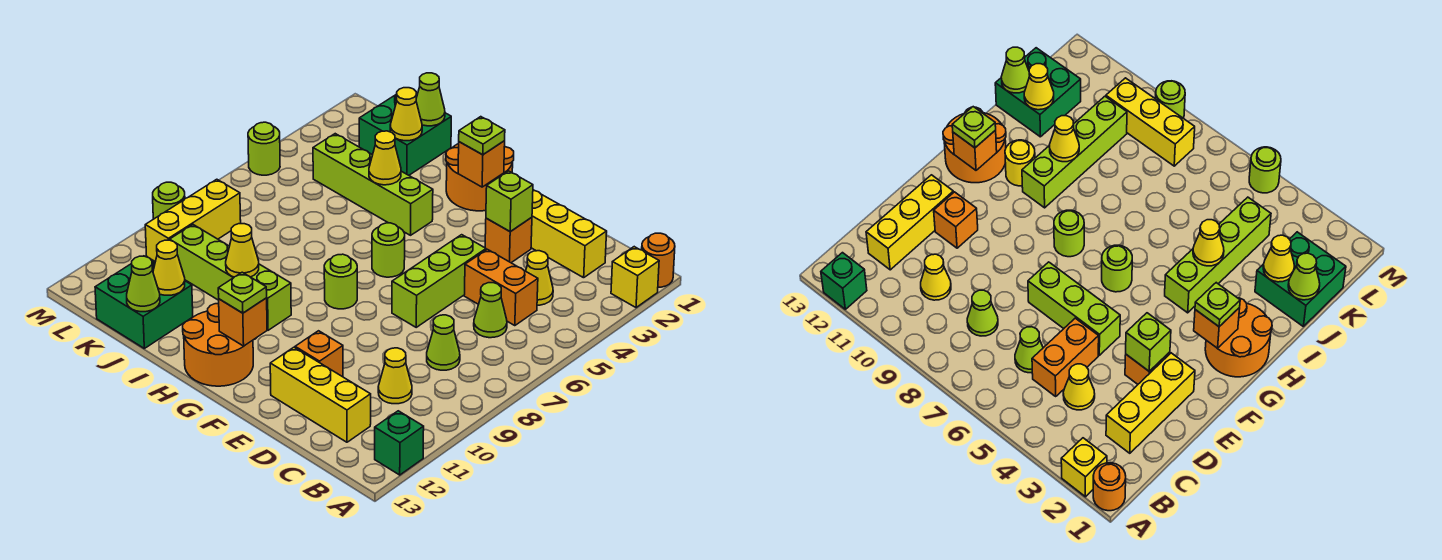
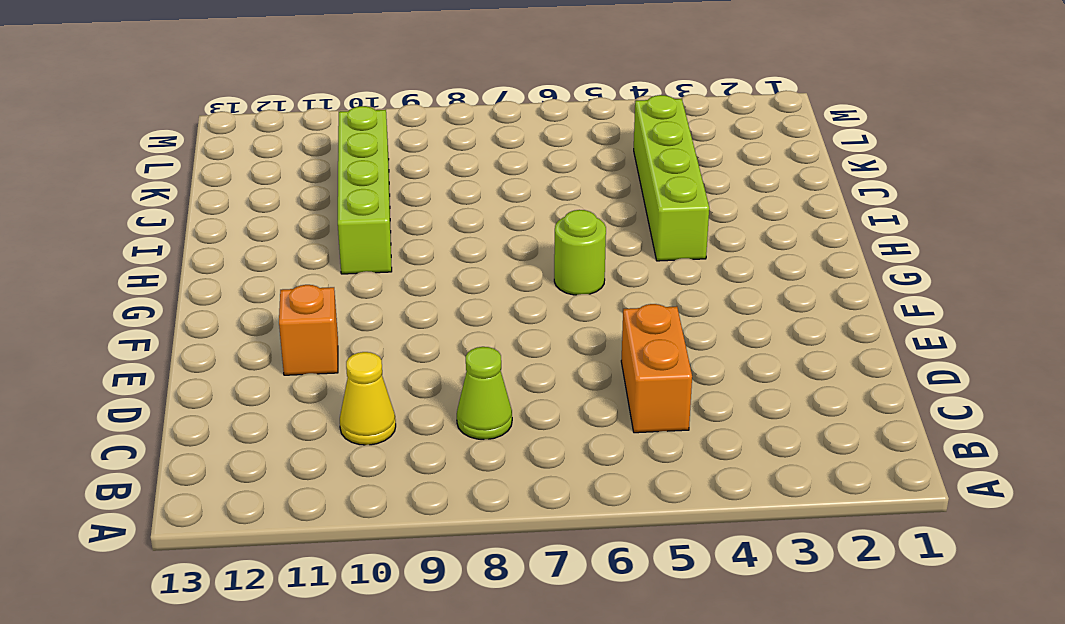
none -> orange 1x1 round brick [642,233,675,287]
none -> yellow 1x1 brick [611,247,659,308]
none -> green 1x1 brick [375,411,424,475]
none -> yellow 1x3 brick [531,190,607,278]

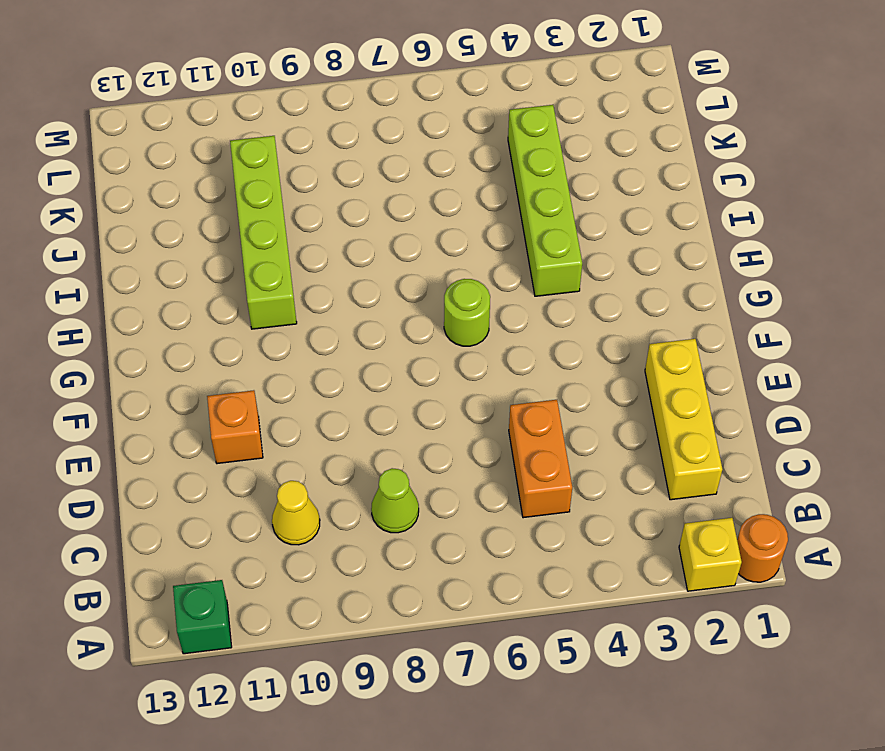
none -> yellow 1x1 cone [526,251,553,305]
none -> lime 1x1 cone [474,283,507,338]
none -> yellow 1x3 brick [270,347,371,442]
none -> orange 1x1 brick [485,217,532,263]

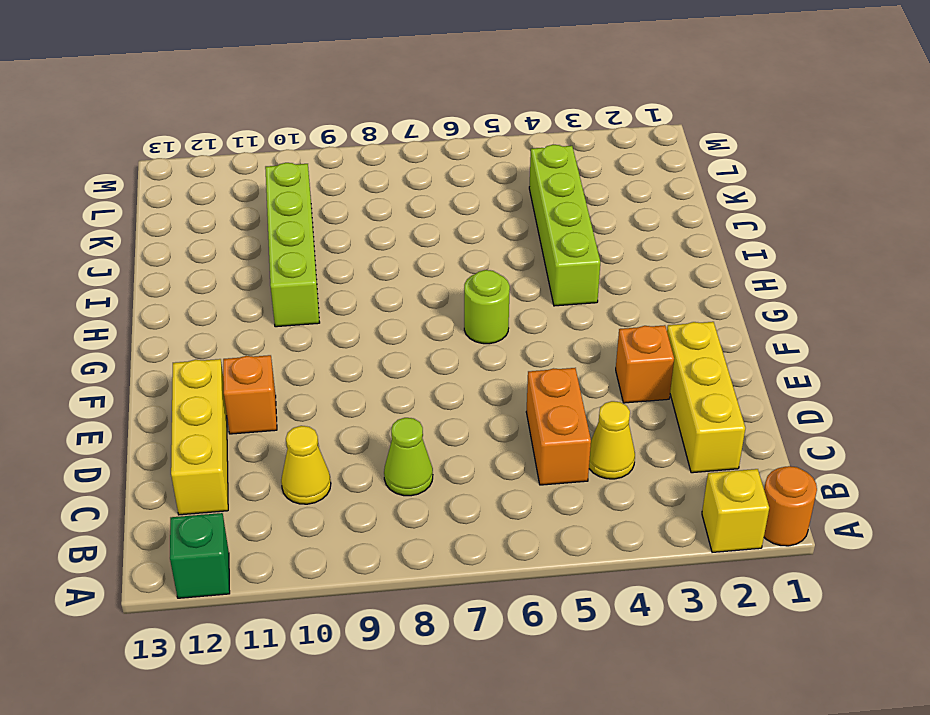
none -> lime 1x1 cone [474,283,507,338]
none -> lime 1x3 brick [392,235,486,327]
none -> orange 2x2 round brick [446,144,514,211]
none -> lime 1x1 round brick [324,254,357,309]

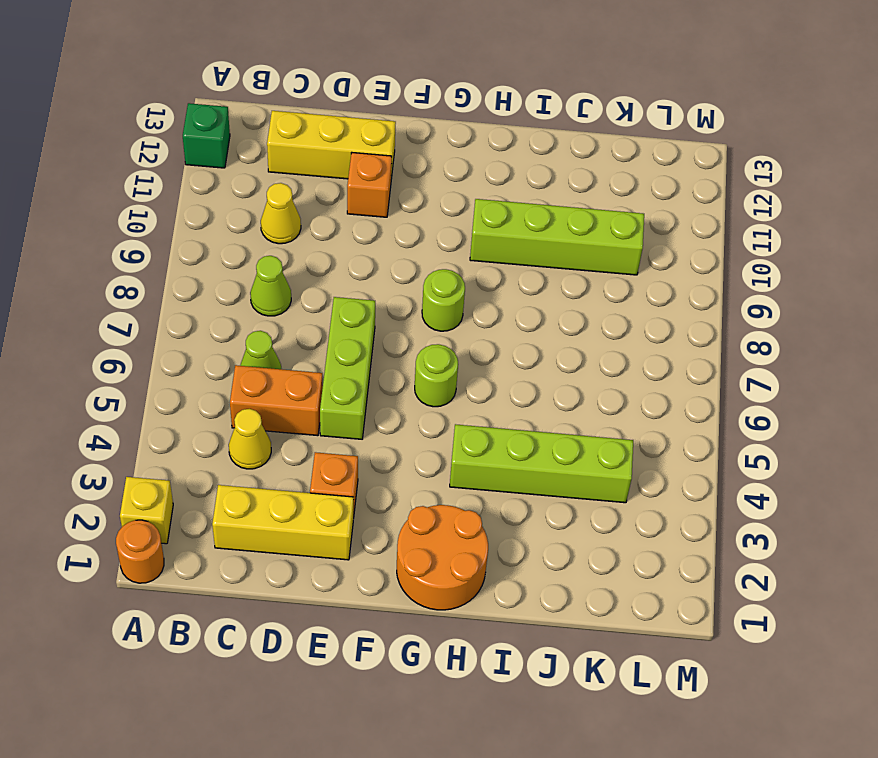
none -> orange 2x2 round brick [183,304,253,386]
none -> yellow 1x1 round brick [1005,140,1035,186]
none -> green 2x2 brick [359,94,451,175]
none -> green 2x2 brick [95,261,193,348]

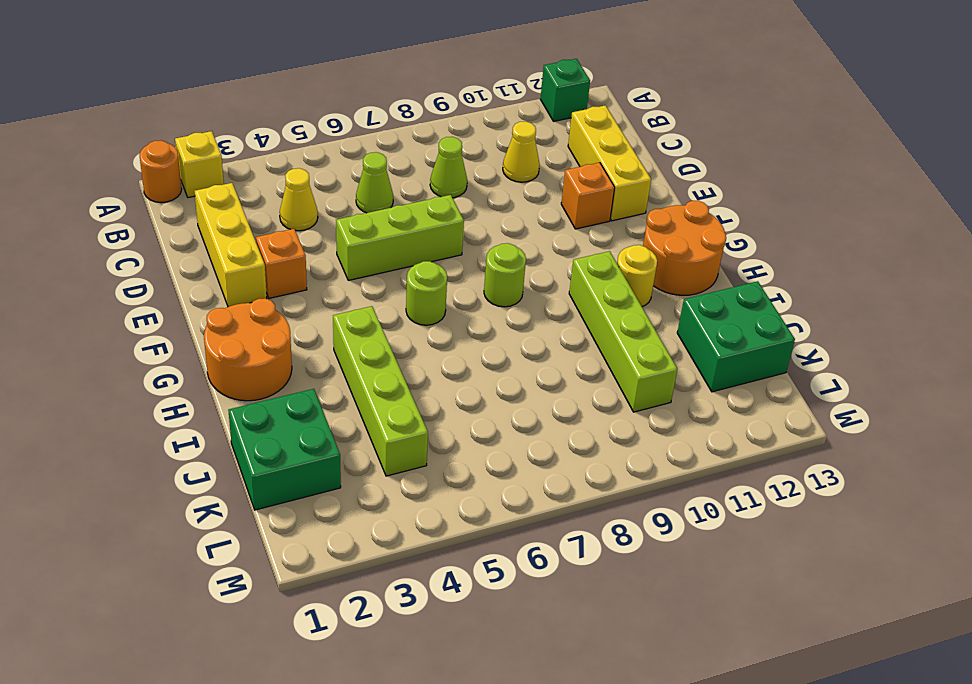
none -> orange 1x2 brick [464,249,538,326]
none -> yellow 1x3 brick [145,179,241,262]
none -> lime 1x1 round brick [248,122,280,175]
none -> lime 1x1 round brick [153,182,185,219]

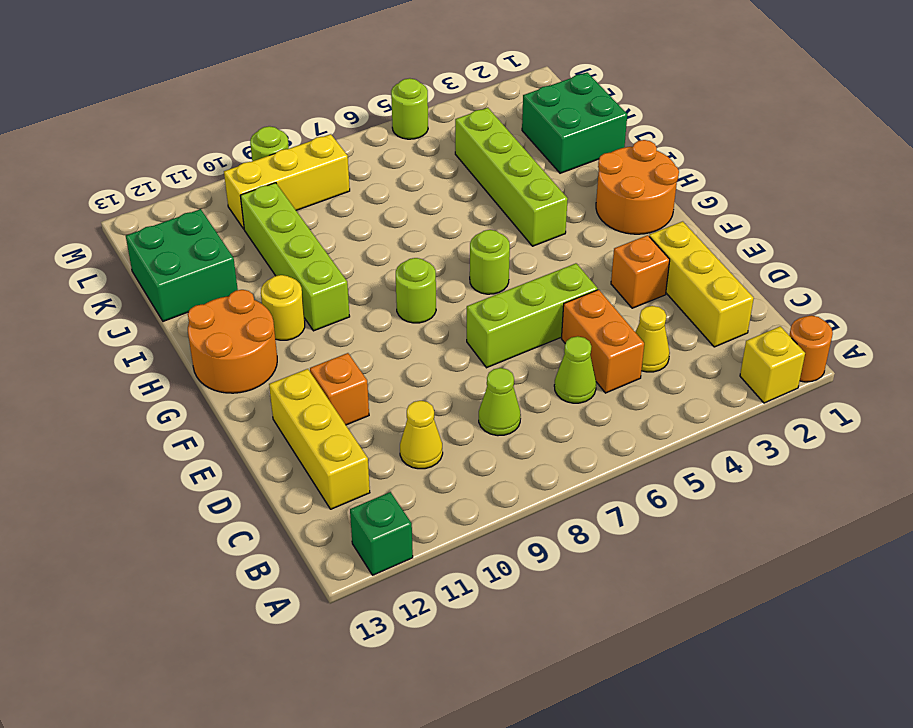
none -> lime 1x1 brick [486,171,533,232]
none -> orange 1x1 brick [458,141,505,187]
none -> orange 1x1 brick [219,298,267,346]
none -> yellow 1x1 cone [369,131,401,185]

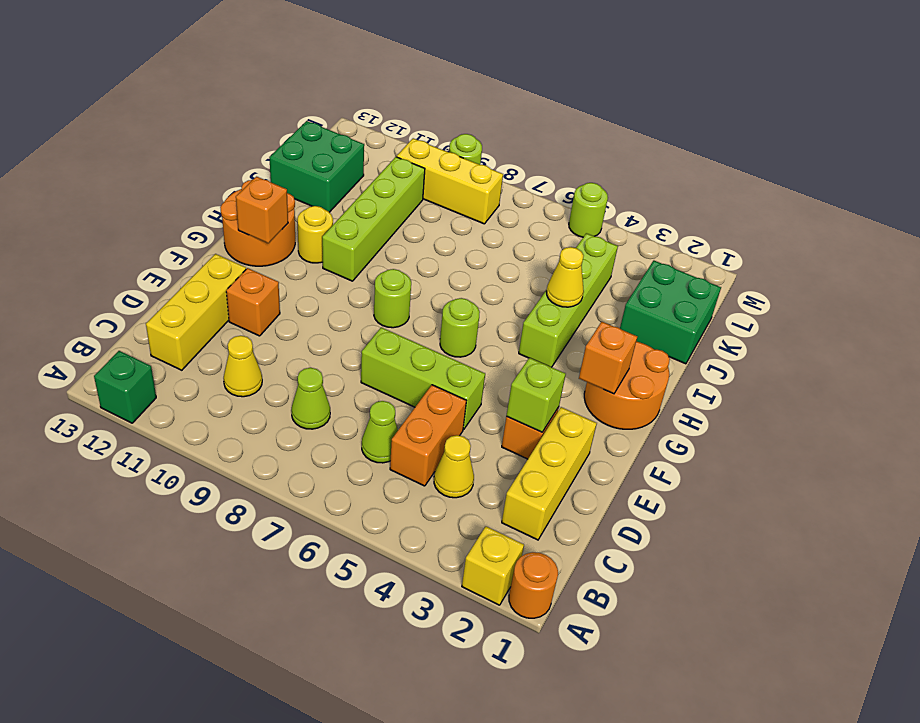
none -> yellow 1x1 cone [226,224,259,277]
none -> lime 1x1 cone [416,73,445,126]
none -> yellow 1x1 cone [390,88,422,141]
none -> yellow 1x1 cone [153,240,185,295]

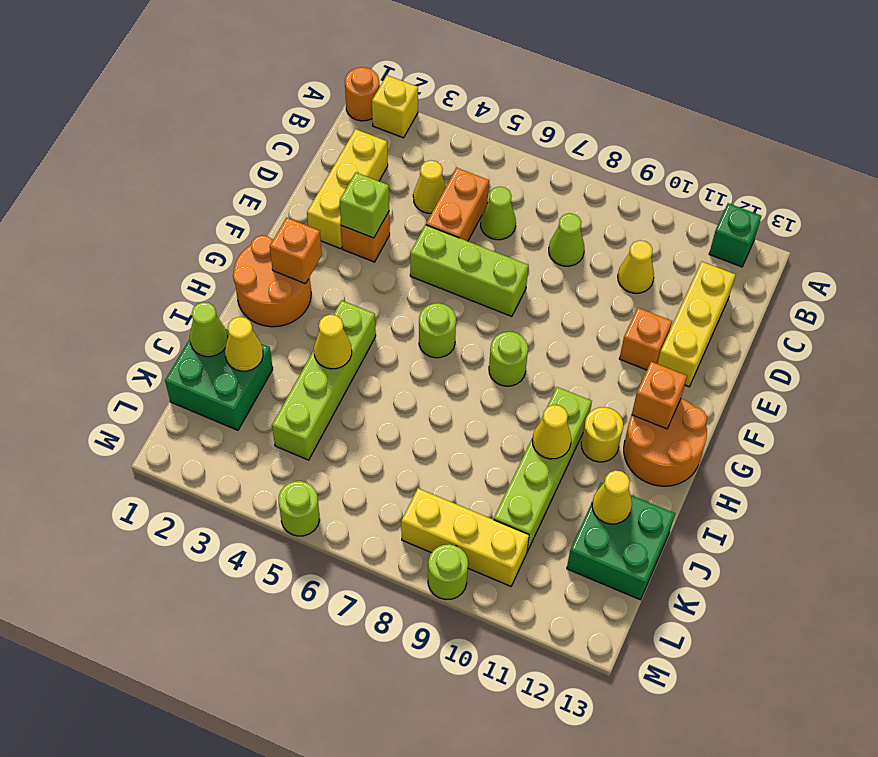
none -> lime 1x1 cone [127,256,160,312]
none -> lime 1x1 plate [459,117,505,155]
none -> lime 1x1 plate [218,272,267,313]

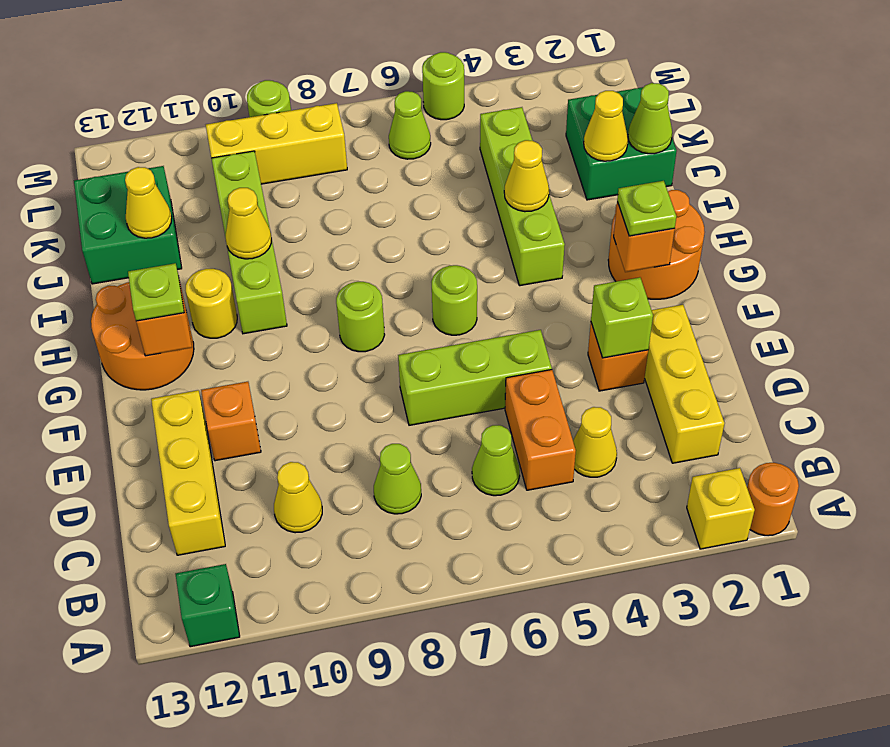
lime 1x1 cone [389,91,431,159] -> lime 1x1 cone moved to [127,256,160,312]

